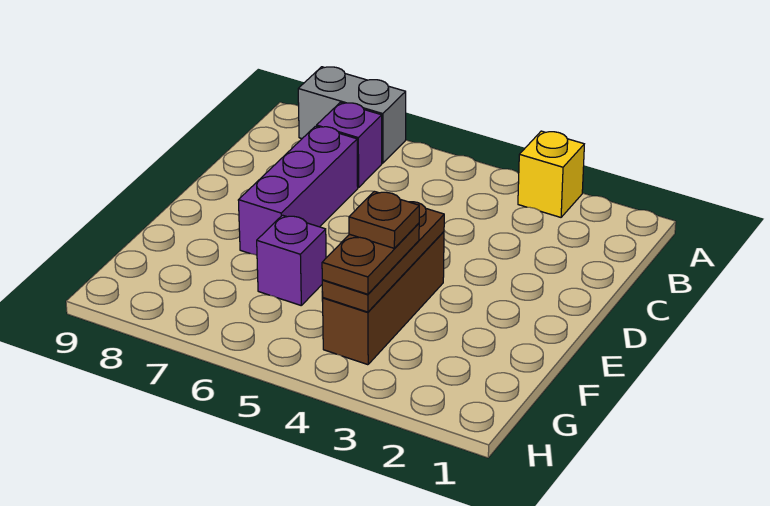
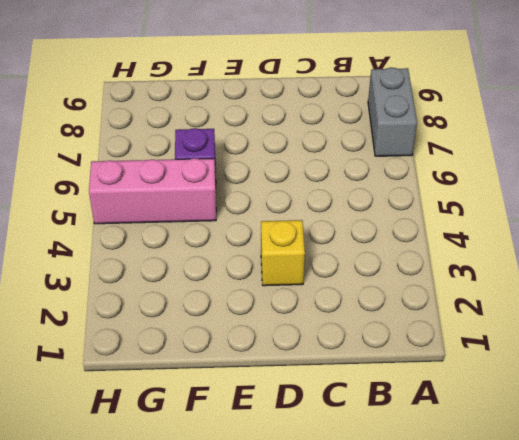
yellow 1x1 brick [261,220,305,286] -> yellow 1x1 brick moved to [518,131,584,217]
pink 1x3 brick [89,158,216,224] -> none
none -> purple 1x1 brick [317,103,382,187]
none -> purple 1x3 brick [238,126,358,255]

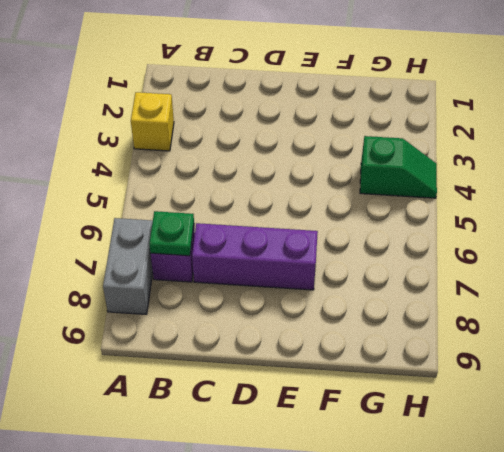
green 1x1 plate [149,211,194,256] -> none
green 1x2 slope [360,136,437,198] -> brown 1x3 brick [323,232,444,365]
none -> purple 1x1 brick [257,215,326,305]
none -> brown 1x3 plate [322,202,444,312]

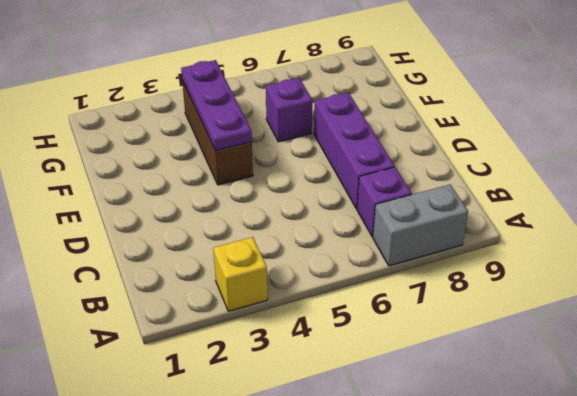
purple 1x3 plate [181,60,252,151] -> brown 1x3 plate [322,202,444,312]
none -> brown 1x2 plate [322,223,419,294]
none -> brown 1x1 plate [349,191,419,248]

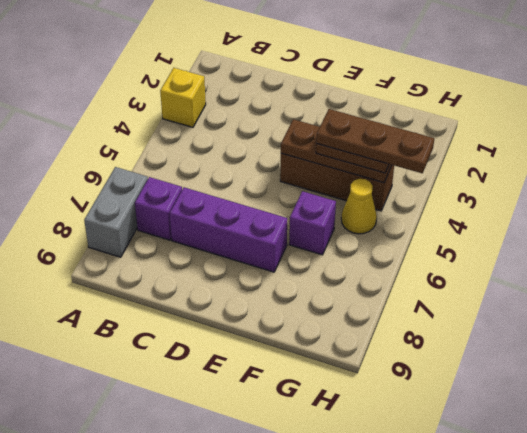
brown 1x3 plate [316,109,434,173] -> brown 1x1 plate [349,191,419,248]
yellow 1x1 cone [341,179,377,234] -> none

